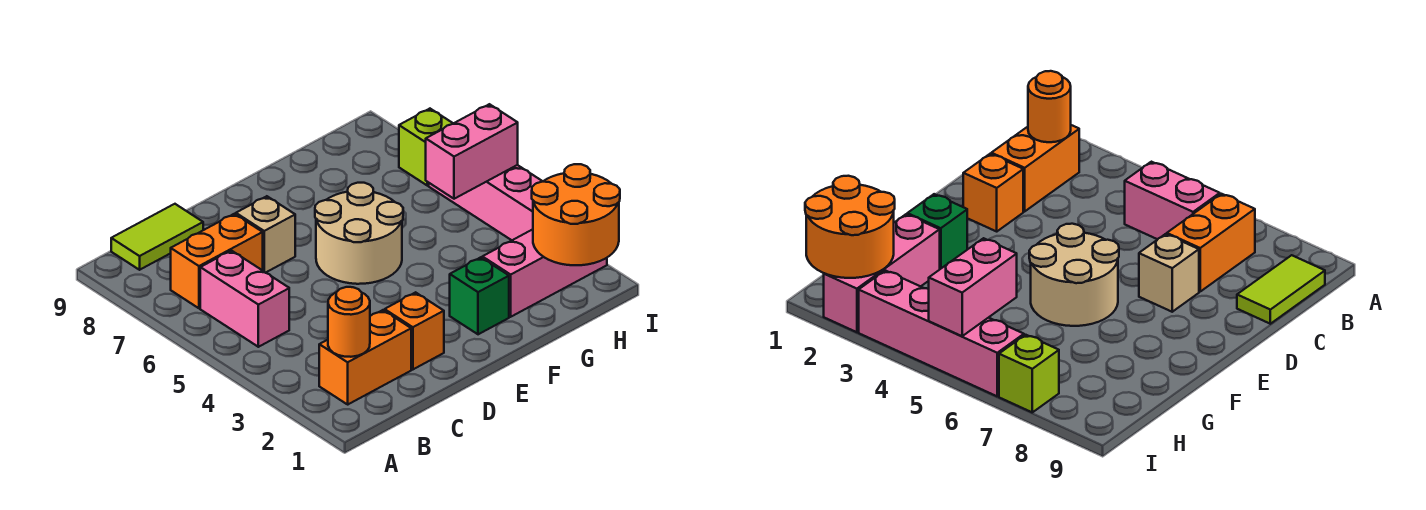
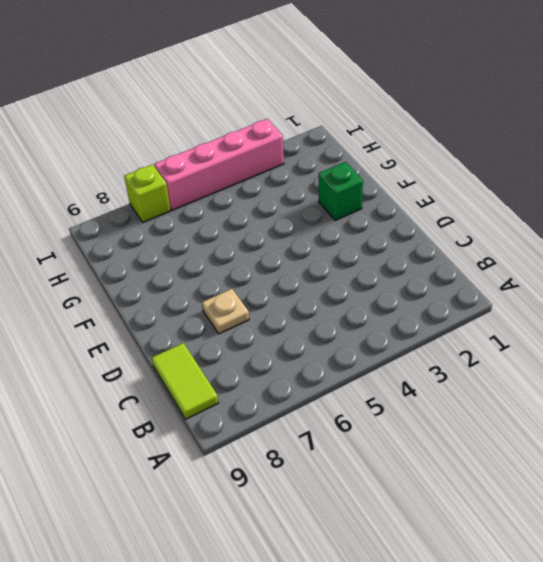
tan 1x1 plate [202,289,249,334] -> tan 1x1 brick [236,196,295,272]
none -> orange 1x2 brick [319,310,411,404]
none -> pink 1x2 brick [200,251,289,347]
none -> orange 1x2 brick [171,214,263,308]

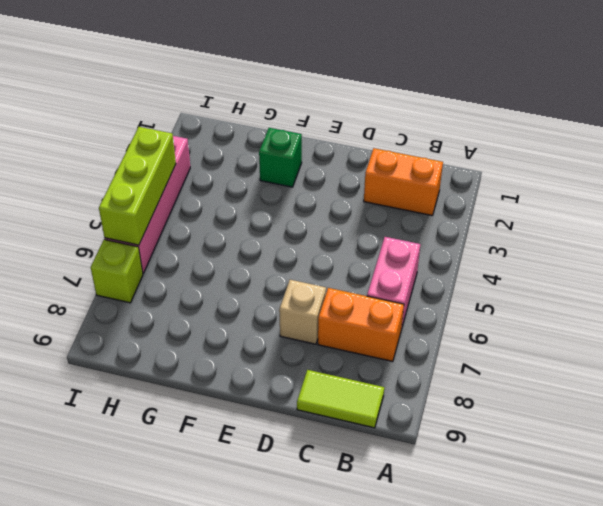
lime 1x3 brick [99,127,176,245] -> pink 1x2 brick [426,104,518,199]
none -> orange 1x1 brick [385,292,444,369]
none -> tan 2x2 round brick [315,183,403,284]
none -> pink 1x3 brick [482,229,607,317]

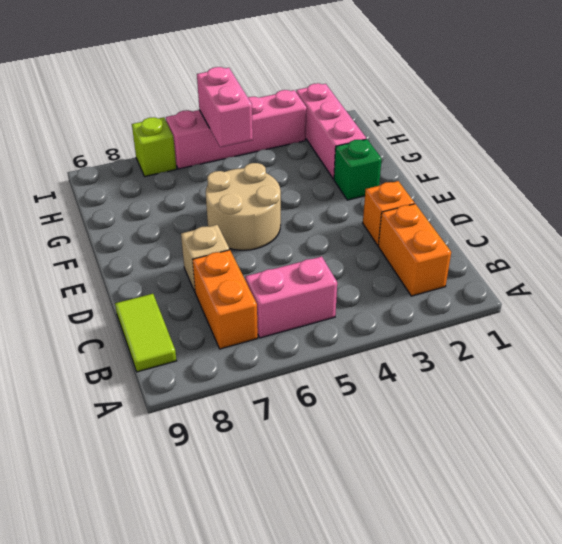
none -> orange 1x1 round brick [328,287,370,357]
none -> orange 2x2 round brick [532,164,620,265]

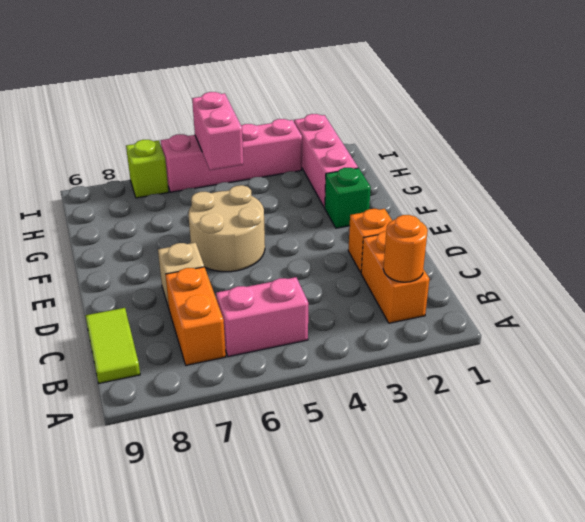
none -> orange 2x2 round brick [532,164,620,265]

